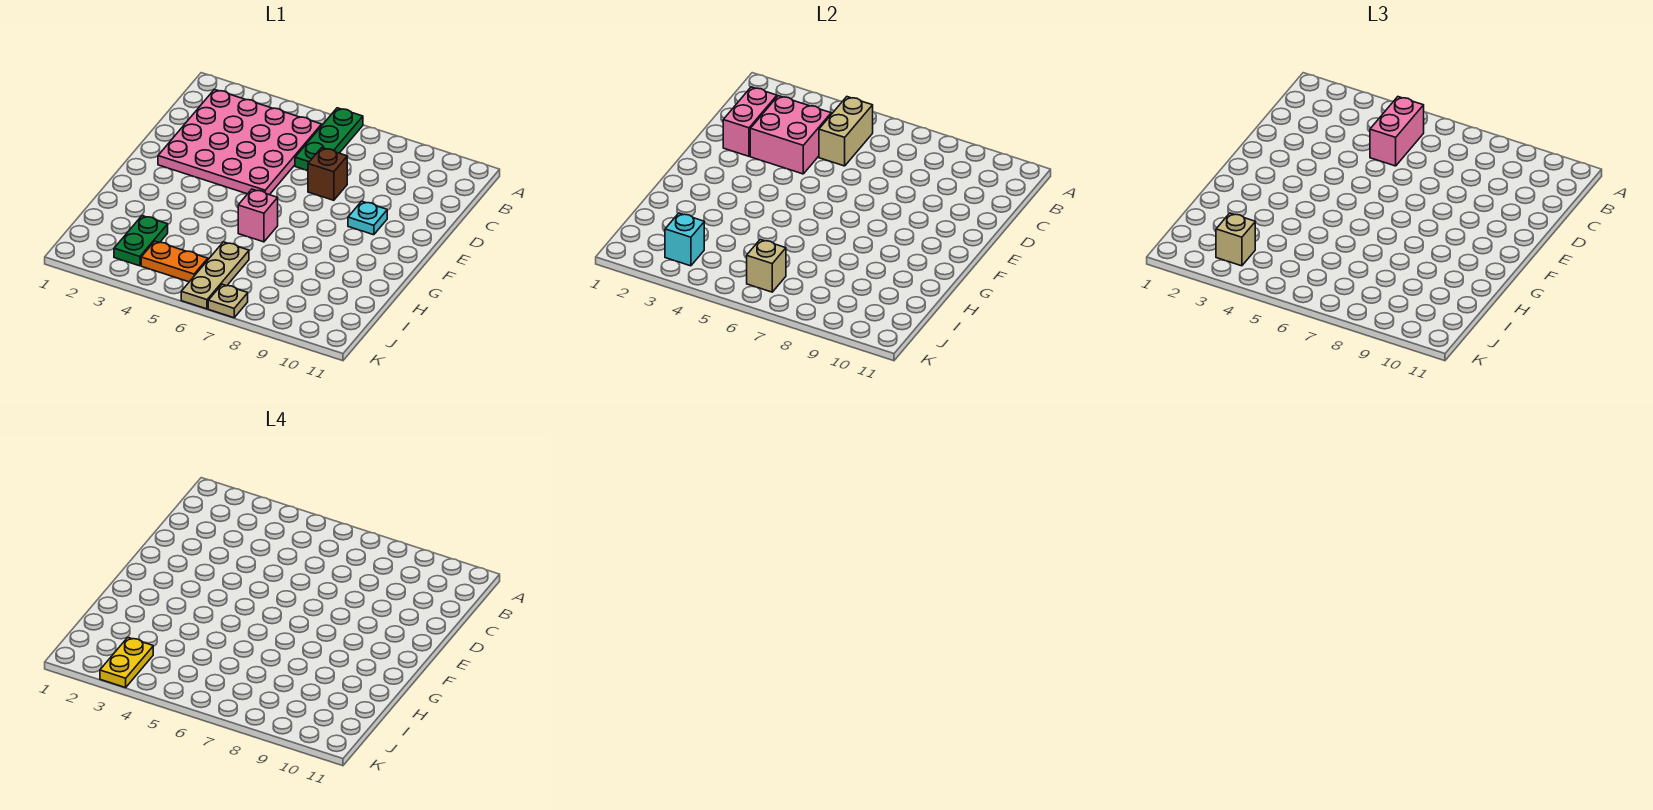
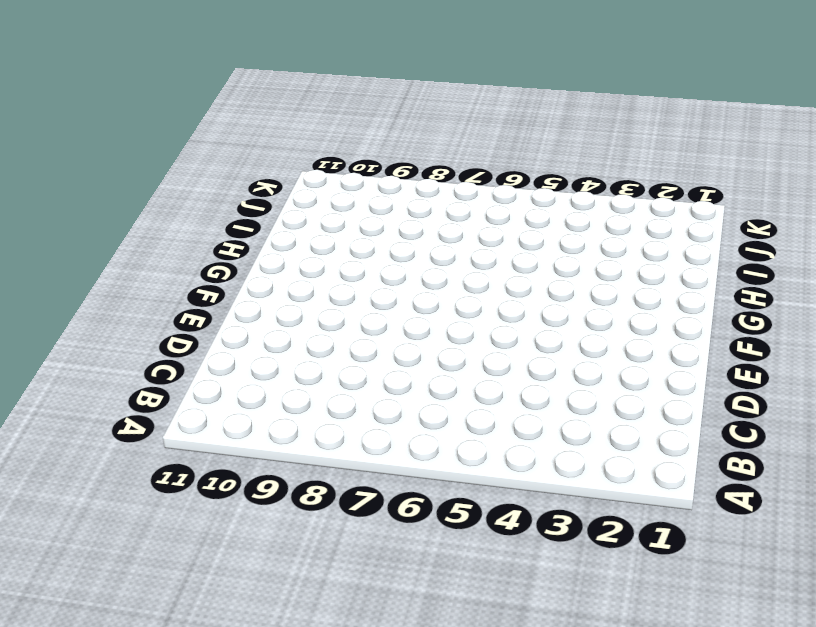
none -> green 1x3 plate [295,108,363,171]
none -> pink 4x4 plate [158,90,322,195]
none -> brown 1x1 brick [308,148,347,200]

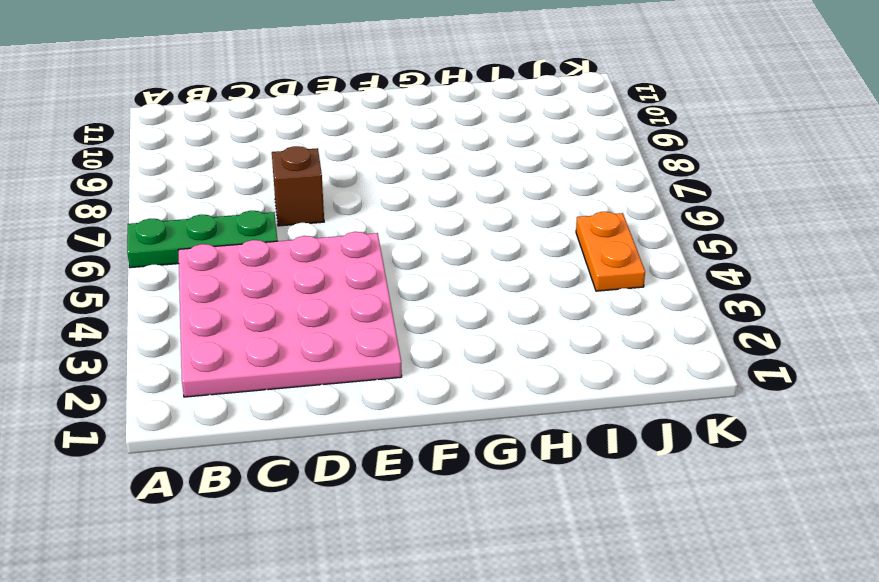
none -> cyan 1x1 plate [348,201,387,235]
none -> pink 1x1 brick [238,189,278,242]
none -> green 1x2 plate [114,216,168,266]

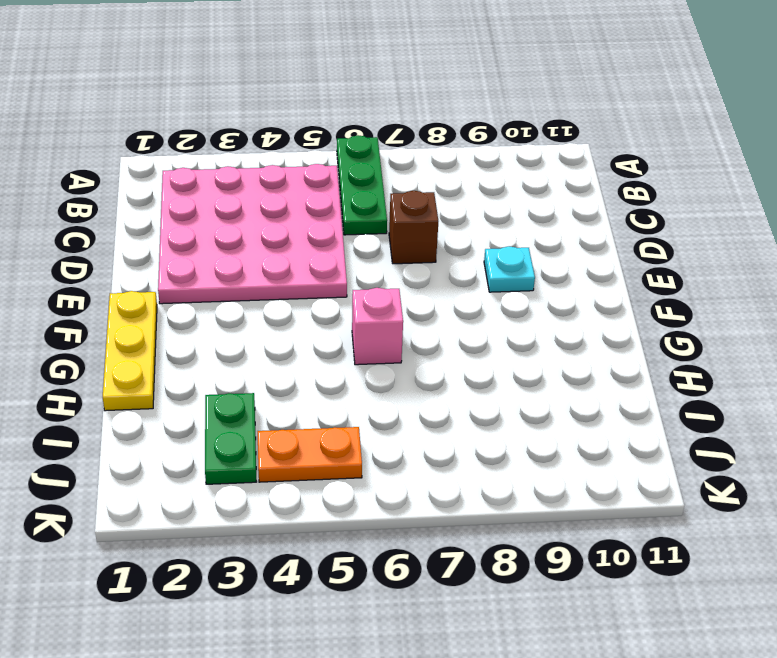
yellow 1x3 plate [103,291,157,411] -> none
none -> tan 1x3 plate [181,242,249,309]
none -> tan 1x1 plate [208,284,248,318]
none -> tan 1x2 brick [819,97,873,166]

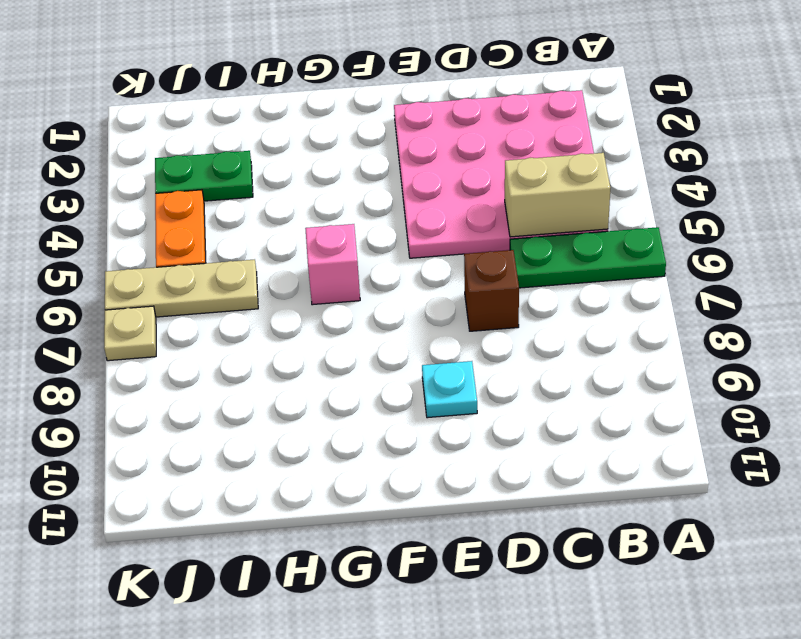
none -> pink 1x2 brick [723,87,777,156]
none -> pink 2x2 brick [750,96,831,174]
none -> cyan 1x1 brick [665,213,704,266]

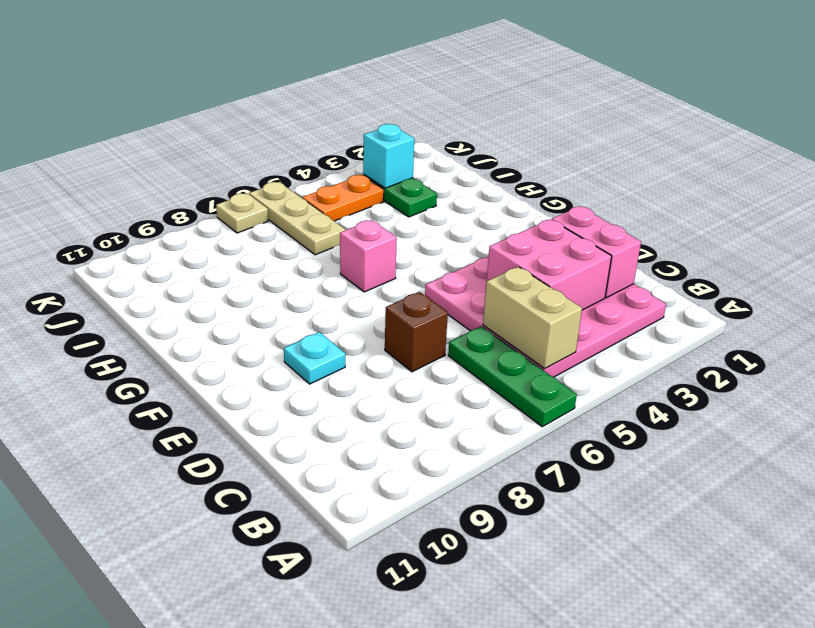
none -> tan 1x1 brick [747,240,786,292]
none -> pink 1x2 brick [1370,97,1424,166]
none -> tan 1x1 brick [1216,213,1255,266]

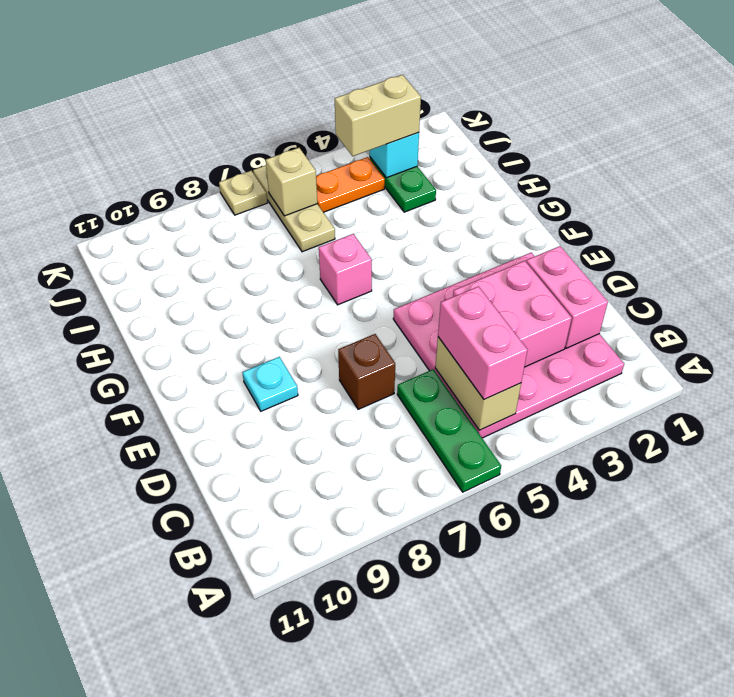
tan 1x2 brick [335,75,421,156] -> tan 1x1 brick [1216,213,1255,266]
none -> yellow 1x2 plate [100,638,153,688]

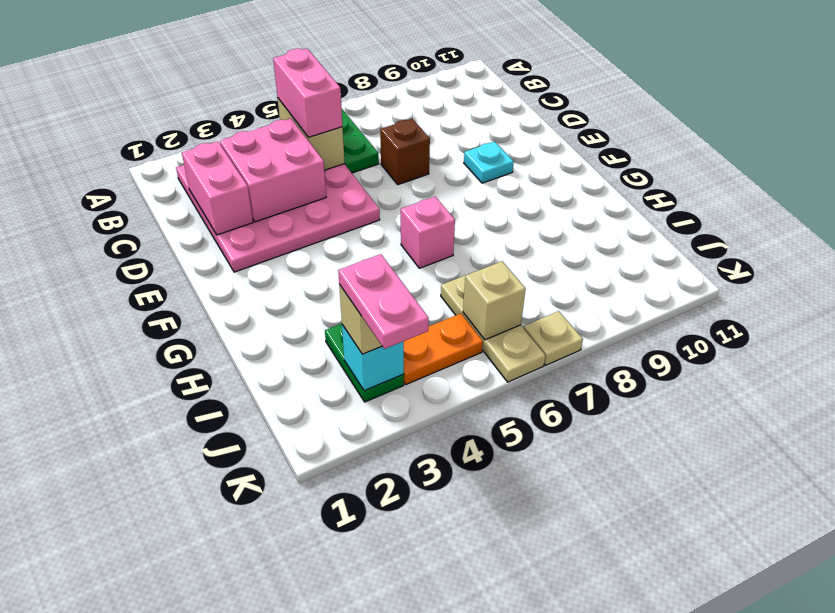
pink 1x2 plate [338,254,429,349] -> yellow 1x2 plate [100,638,153,688]

